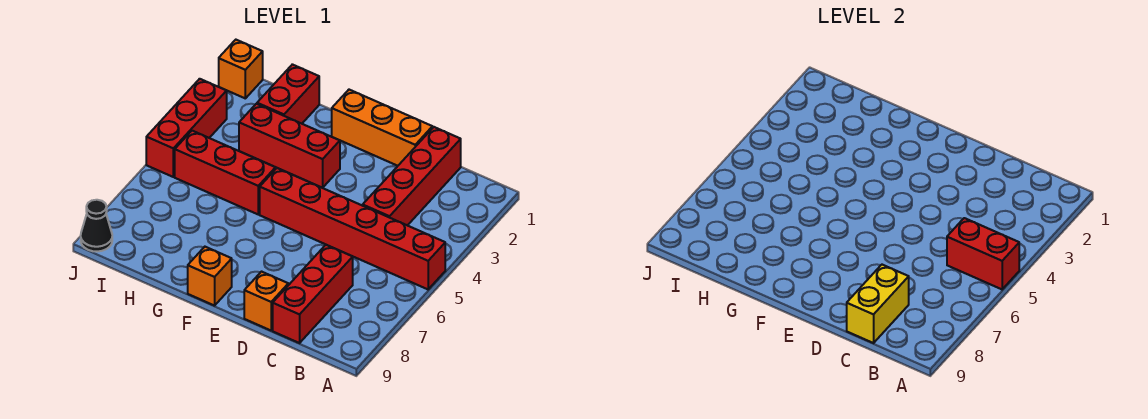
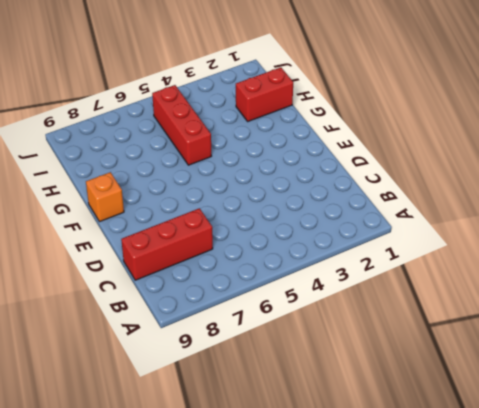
none -> red 1x6 brick [260,168,445,289]
none -> red 1x4 brick [363,127,461,226]
none -> orange 1x3 brick [332,90,432,166]

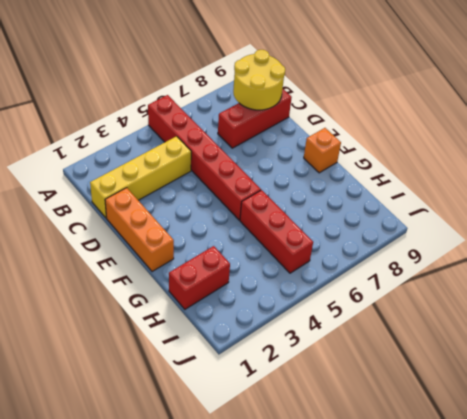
yellow 2x2 round brick [233,50,285,110] -> yellow 1x2 brick [847,265,909,343]
yellow 1x4 brick [90,136,191,218] -> red 1x4 brick [363,127,461,226]
none -> orange 1x1 brick [244,272,288,330]
none -> red 1x3 brick [239,104,340,188]
none -> orange 1x1 brick [219,40,263,98]

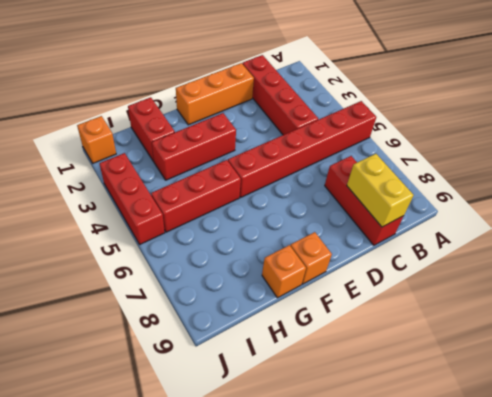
orange 1x1 brick [262,245,306,298] -> orange 1x1 brick moved to [244,272,288,330]
none -> black 1x1 cone [81,200,112,252]
none -> red 1x2 brick [947,218,1019,289]

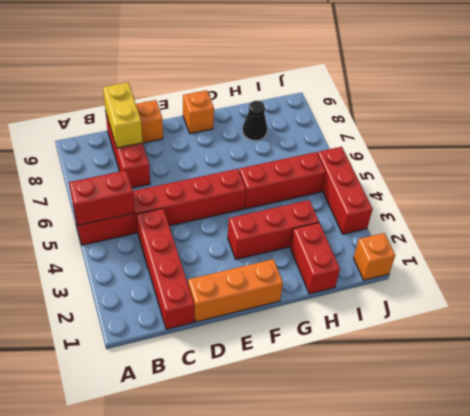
black 1x1 cone [243,101,267,140] -> black 1x1 cone moved to [81,200,112,252]

